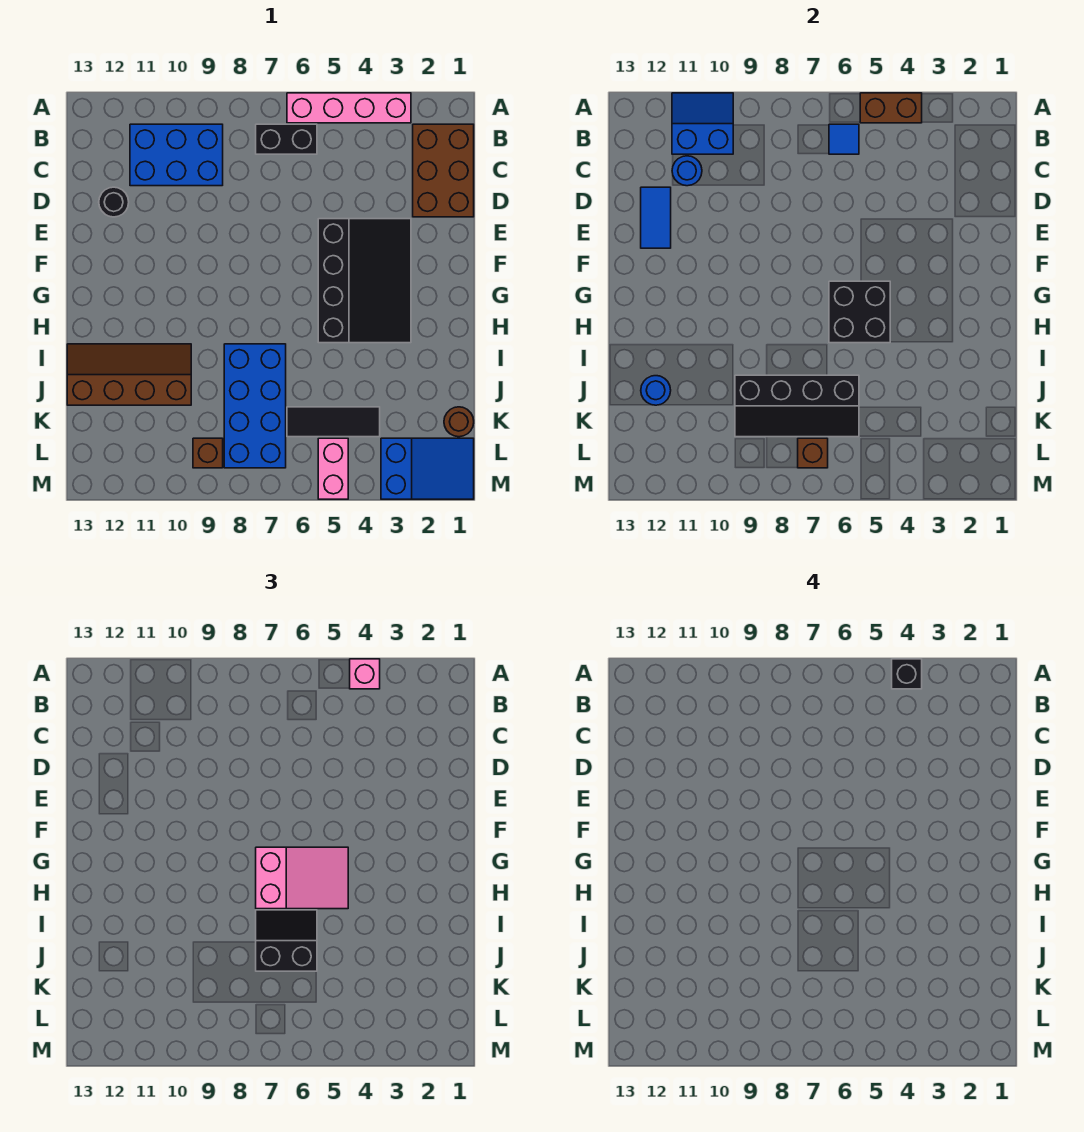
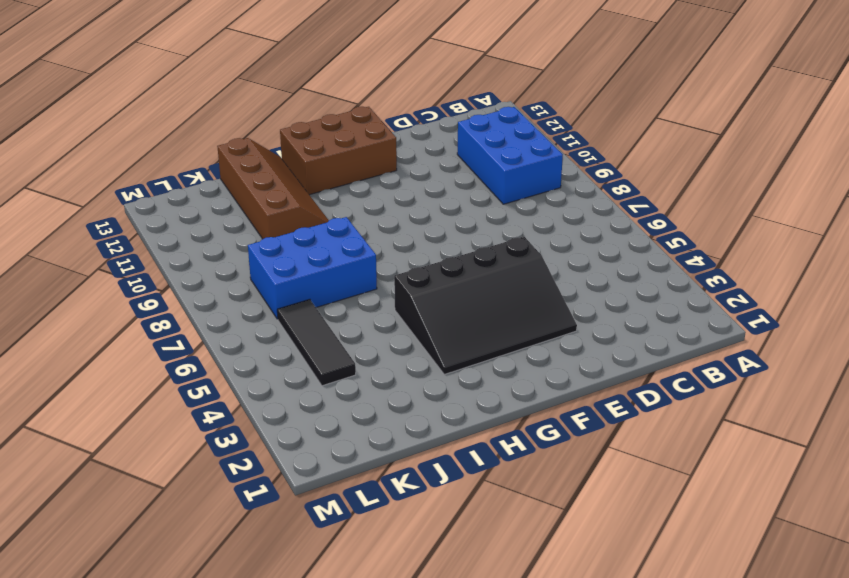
brown 2x3 brick [280,107,397,195] -> brown 2x3 brick moved to [413,124,474,217]
blue 2x3 brick [248,217,377,319] -> blue 2x4 brick [224,344,286,468]
none -> pink 1x4 brick [287,93,411,123]
none -> black 1x2 brick [256,124,317,154]
none -> black 1x1 round brick [99,187,129,217]

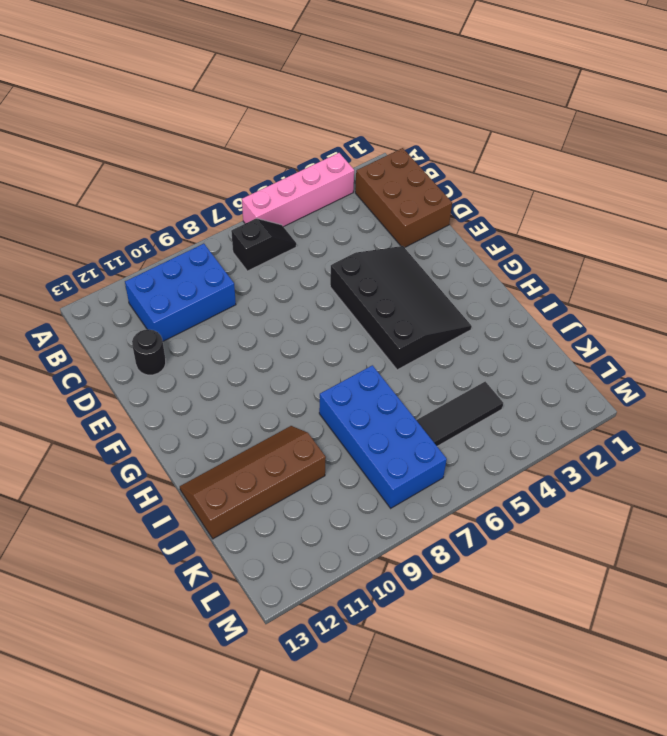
black 1x2 slope [231,218,296,271] -> black 1x2 brick [256,124,317,154]
none -> brown 1x1 round brick [444,407,474,437]
none -> blue 2x3 slope [381,438,474,499]
none -> pink 1x2 brick [318,438,348,499]

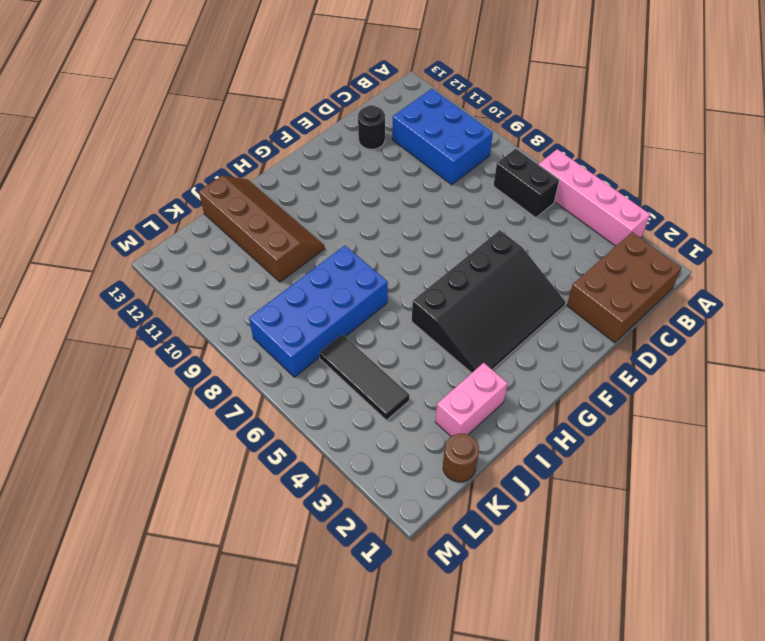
pink 1x2 brick [435,363,508,437] -> pink 1x2 brick moved to [318,438,348,499]
none -> blue 2x3 slope [381,438,474,499]
none -> brown 1x1 brick [193,438,223,468]
none -> brown 1x2 brick [860,93,922,123]

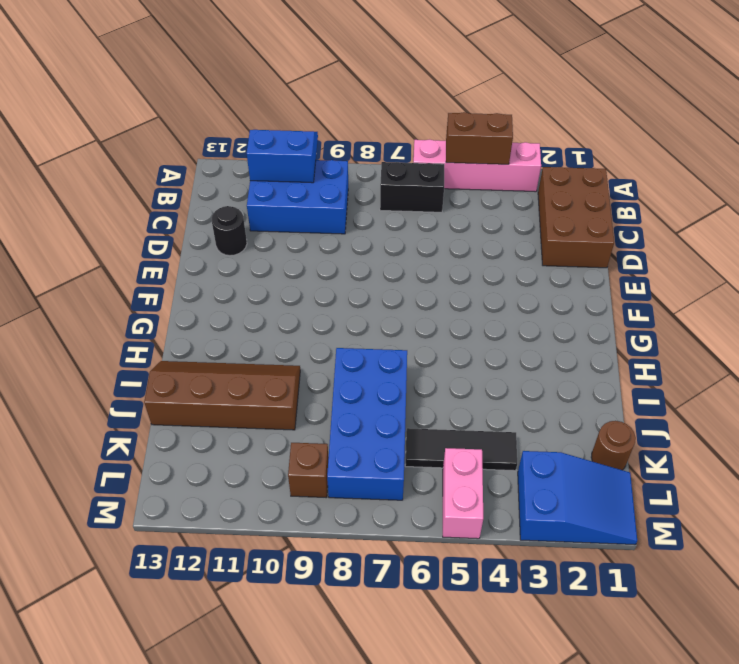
none -> black 3x4 slope [318,219,411,343]
none -> blue 1x1 tile [829,124,859,154]
none -> blue 1x1 round brick [672,156,702,186]

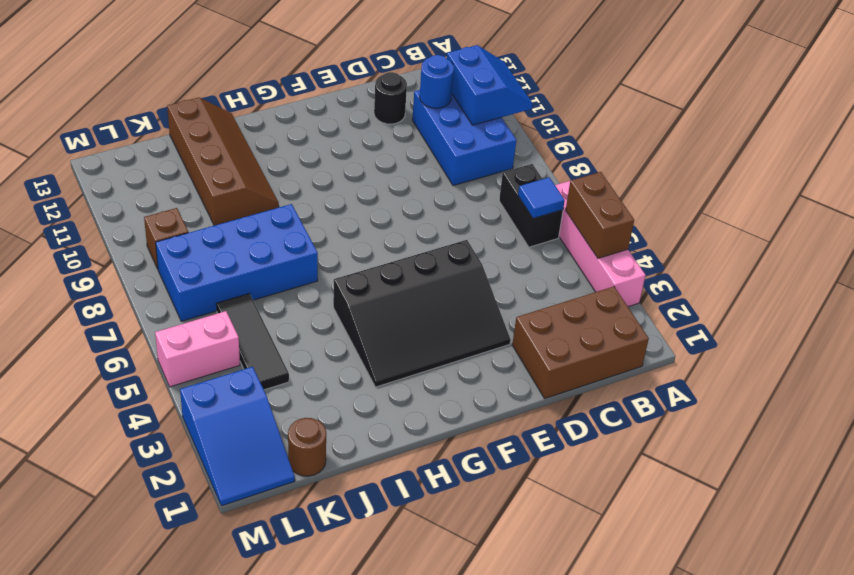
none -> blue 1x2 tile [641,187,671,248]
none -> black 2x2 brick [829,281,890,343]
none -> black 2x4 slope [735,375,859,437]

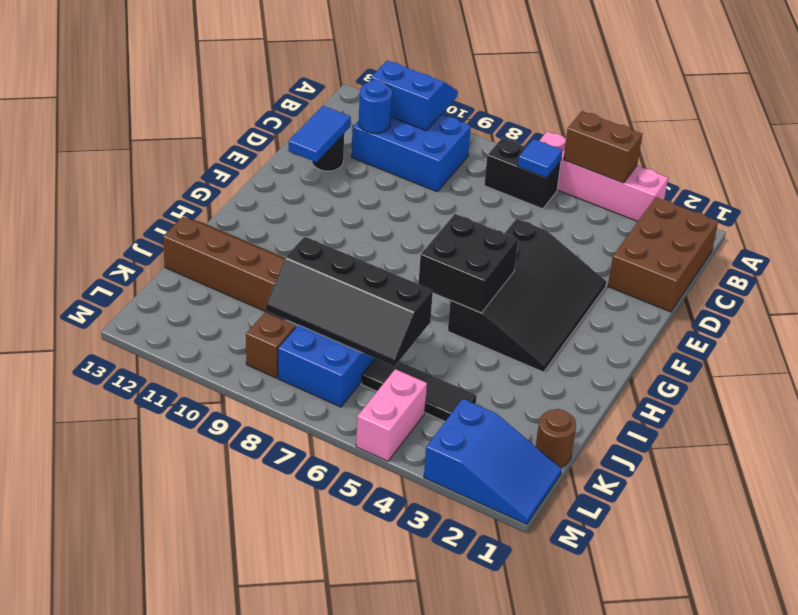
none -> blue 1x1 round brick [641,376,671,405]
none -> brown 1x1 brick [798,438,828,468]
none -> pink 1x1 brick [350,659,380,689]

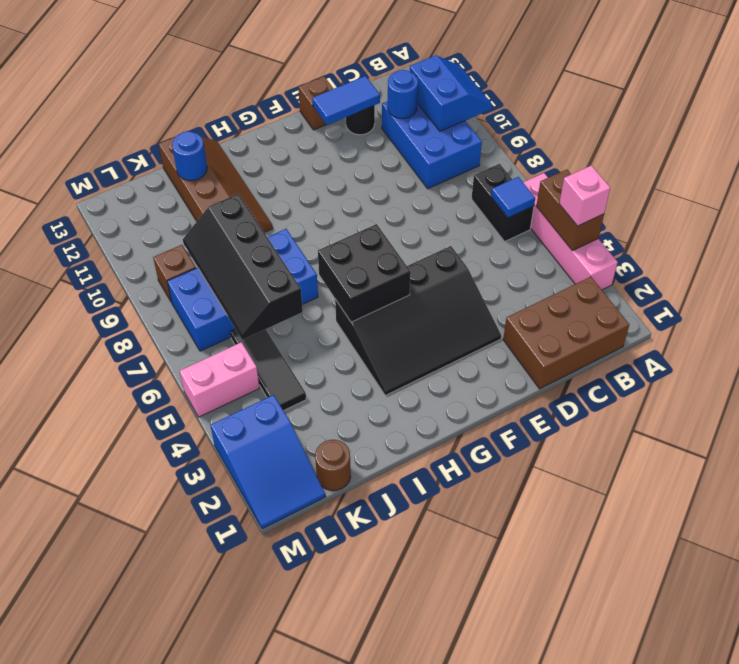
brown 1x1 brick [298,76,334,130] -> brown 1x1 brick moved to [798,438,828,468]
none -> pink 2x3 slope [256,847,348,909]
none -> black 2x2 slope [256,910,317,971]
none -> black 1x1 brick [892,659,922,689]

